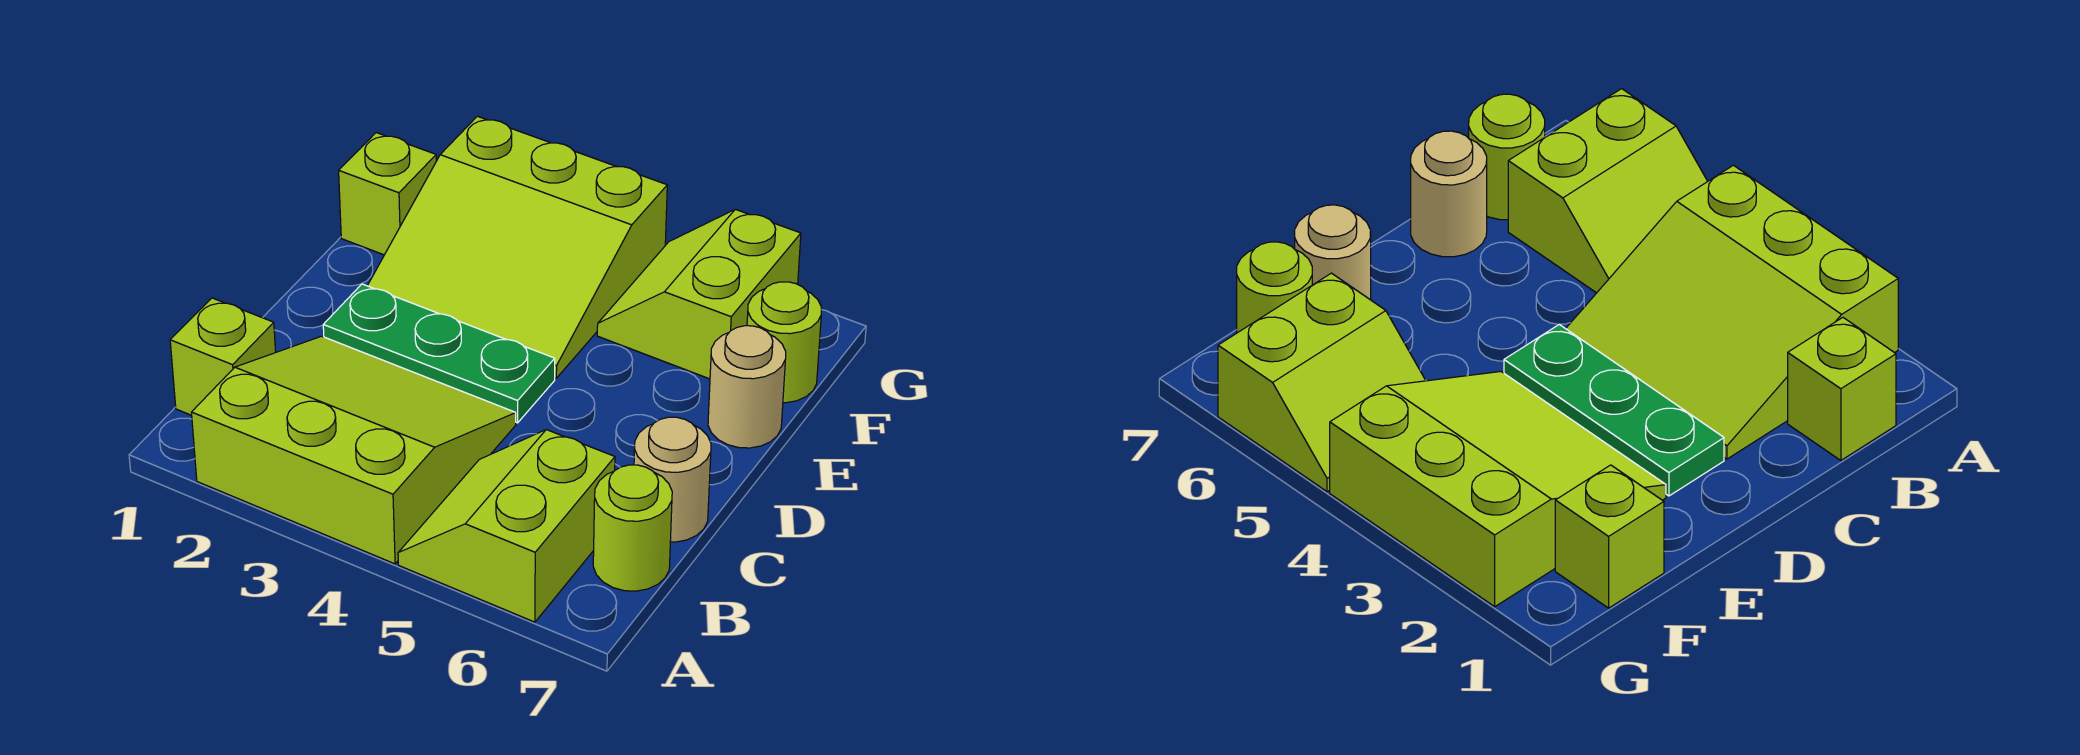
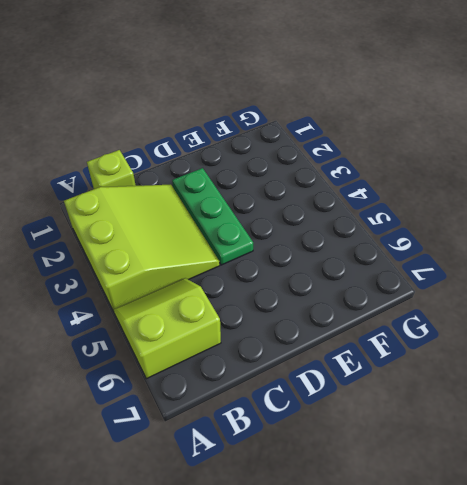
none -> lime 1x1 round brick [593,465,672,591]
none -> tan 1x1 round brick [634,417,711,542]

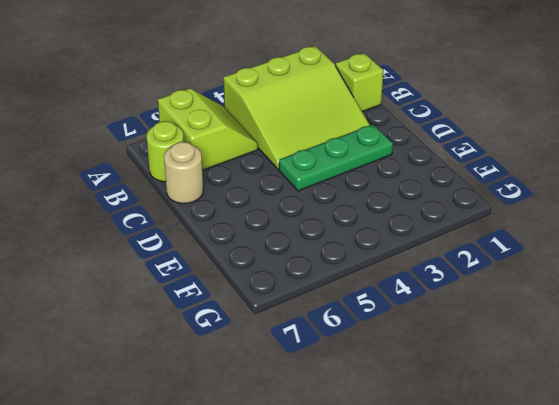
none -> lime 3x3 slope [368,116,667,378]
none -> tan 1x1 round brick [708,326,786,448]

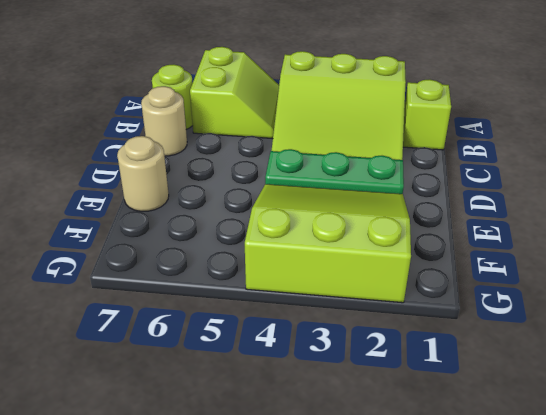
none -> lime 1x1 brick [339,133,436,255]
none -> lime 2x2 slope [597,209,801,379]

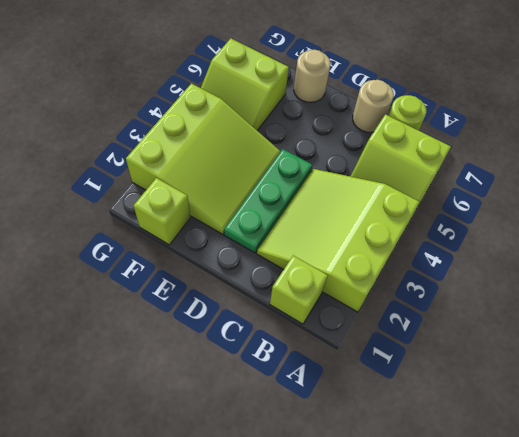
none -> lime 1x1 round brick [747,282,821,403]

